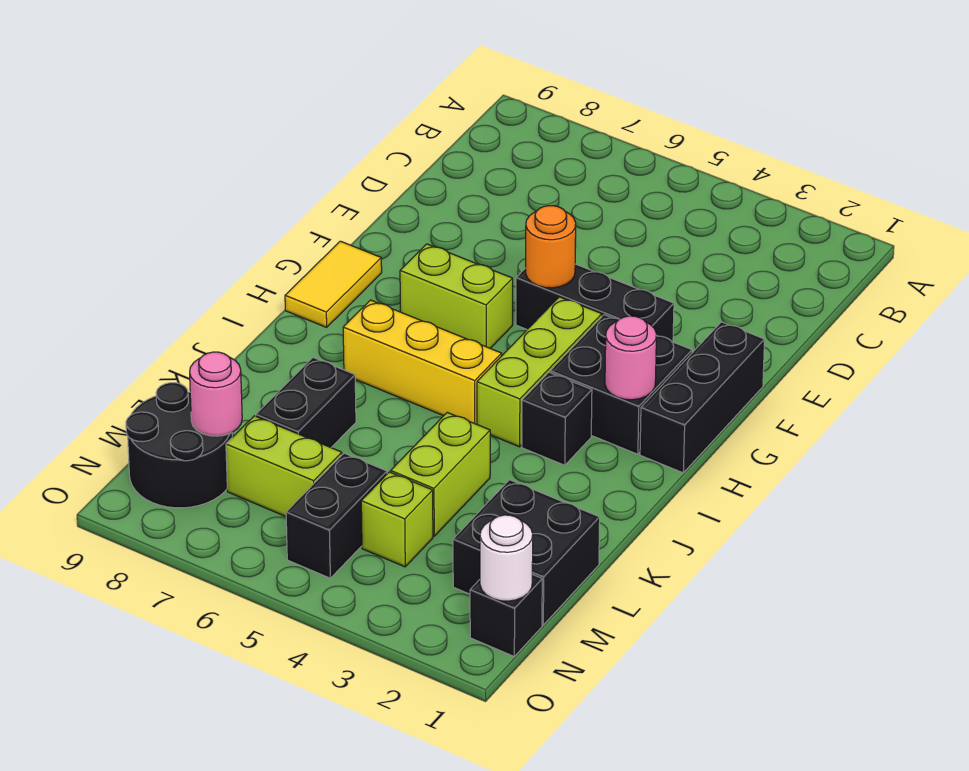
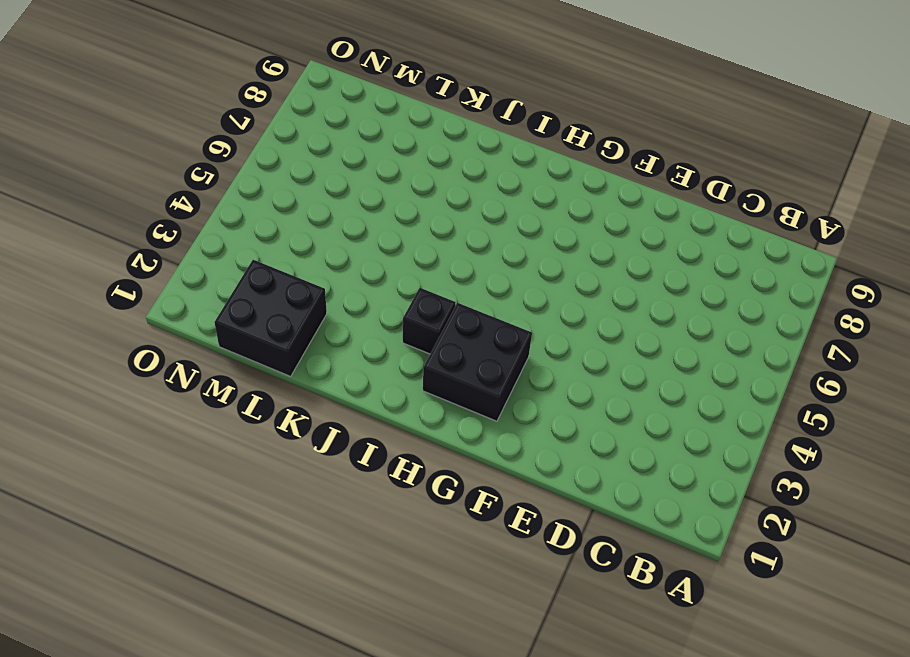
none -> black 1x3 brick [640,322,765,473]
none -> black 1x3 brick [516,264,674,342]
none -> lime 1x3 brick [477,297,602,447]

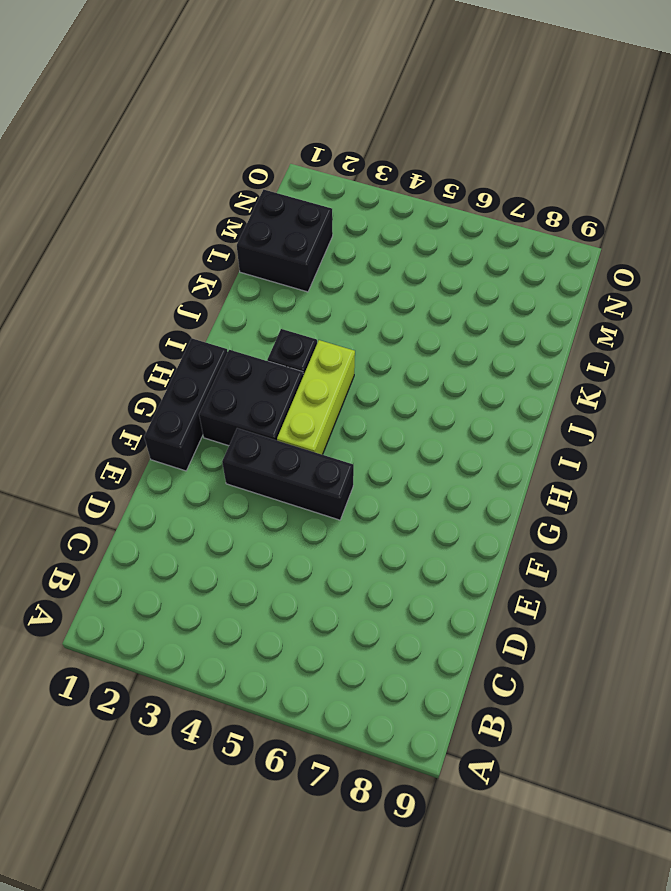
none -> lime 1x2 brick [400,244,513,348]
none -> yellow 1x2 tile [285,241,382,327]
none -> yellow 1x3 brick [343,300,502,424]

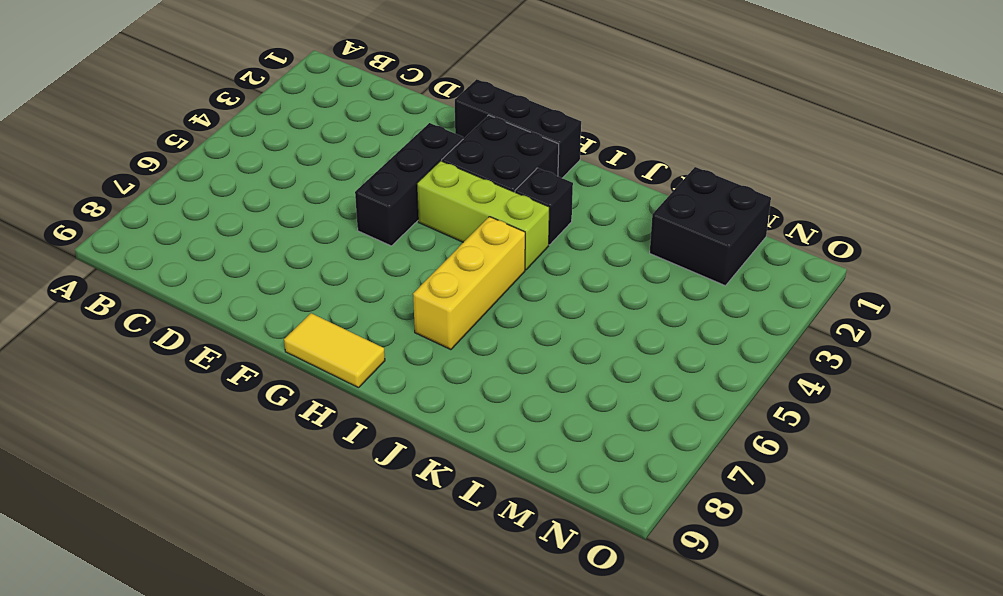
none -> lime 1x2 brick [400,244,513,348]
none -> lime 1x2 brick [391,412,490,536]
none -> black 1x2 brick [256,358,356,447]

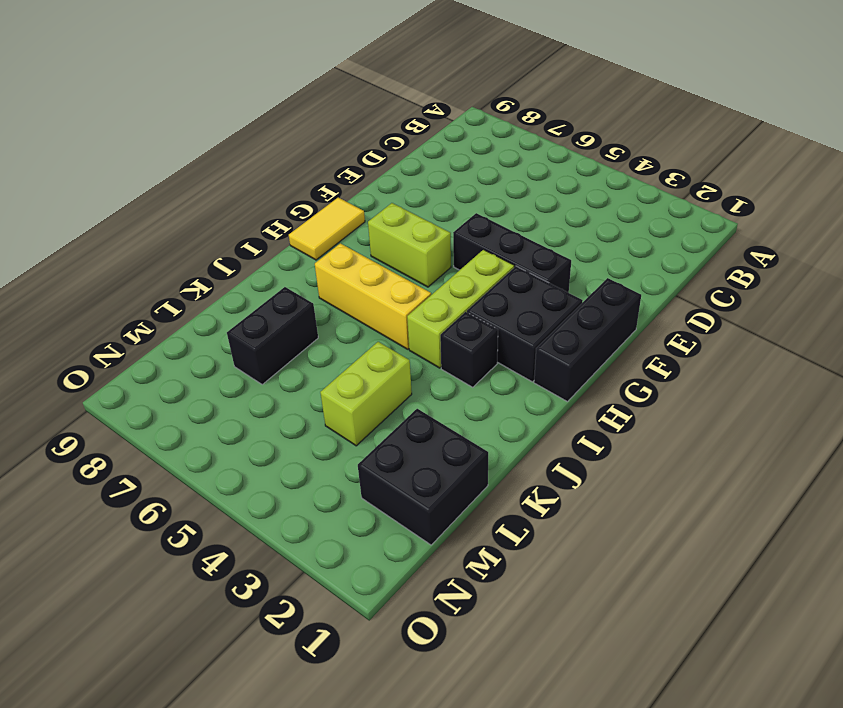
none -> lime 1x1 brick [361,472,433,567]
none -> black 1x2 brick [286,453,387,578]
none -> lime 1x2 brick [226,416,342,516]

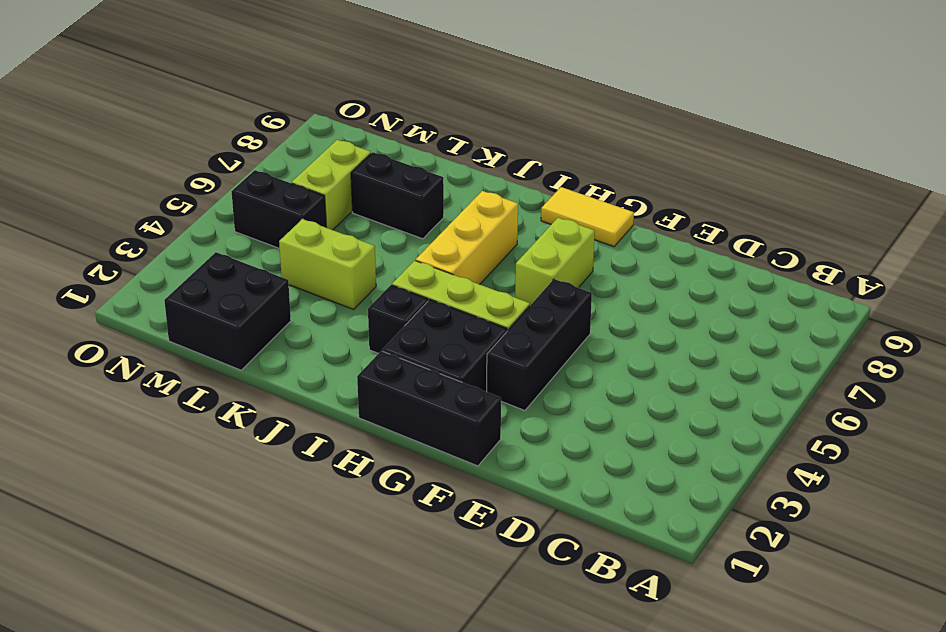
none -> lime 1x1 brick [361,472,433,567]
none -> black 2x2 round brick [126,383,232,508]
none -> black 1x1 brick [470,574,542,656]

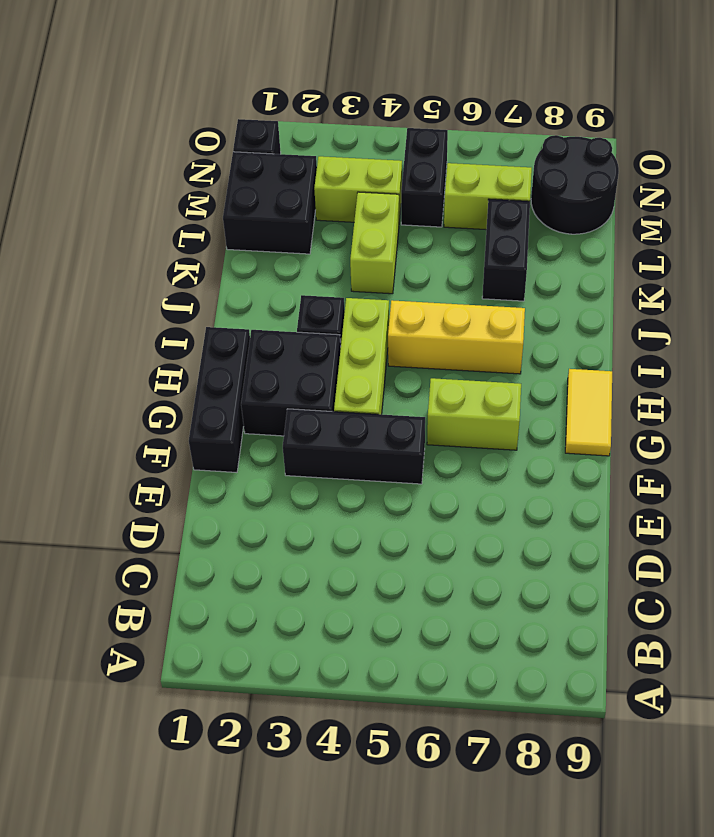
lime 1x2 brick [314,156,402,222] -> lime 1x1 brick [361,472,433,567]
none -> orange 1x1 round brick [526,206,576,288]
none -> pink 1x1 round brick [605,316,656,400]
none -> pink 1x1 round brick [190,352,242,436]

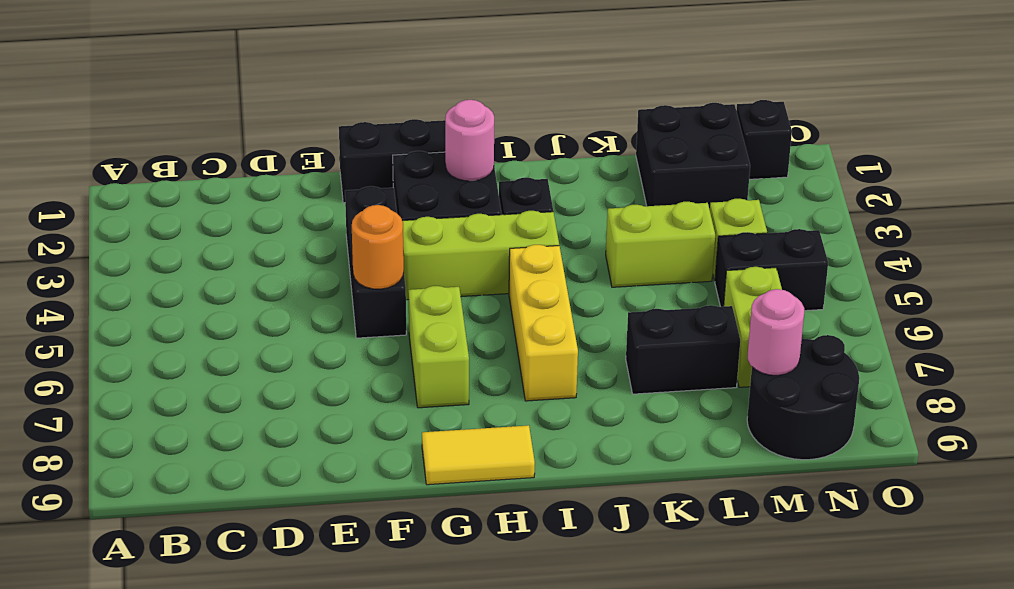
none -> white 1x1 round brick [480,515,533,601]

